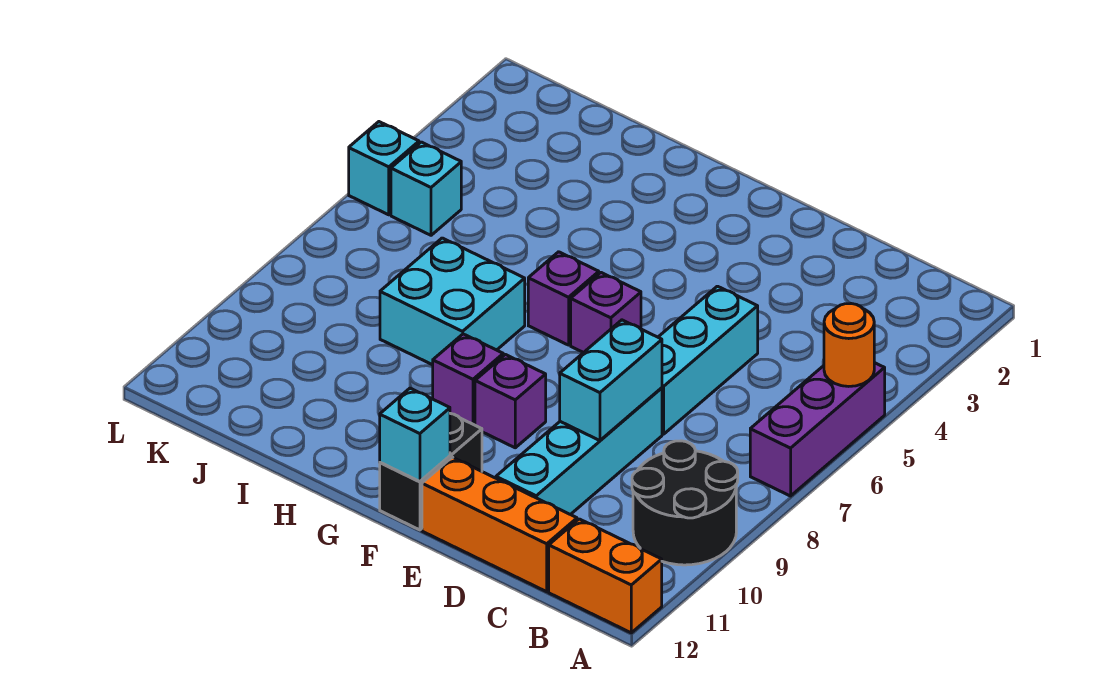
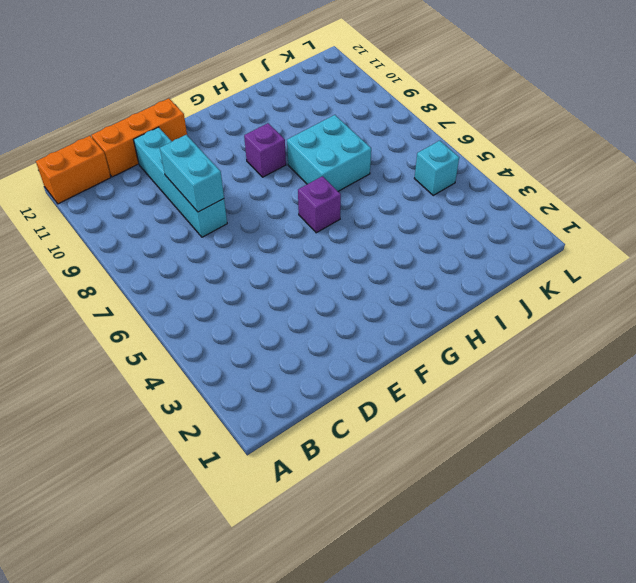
none -> purple 1x3 brick [750,363,885,496]
none -> black 2x2 round brick [632,441,738,565]
none -> cyan 1x3 brick [658,286,758,434]

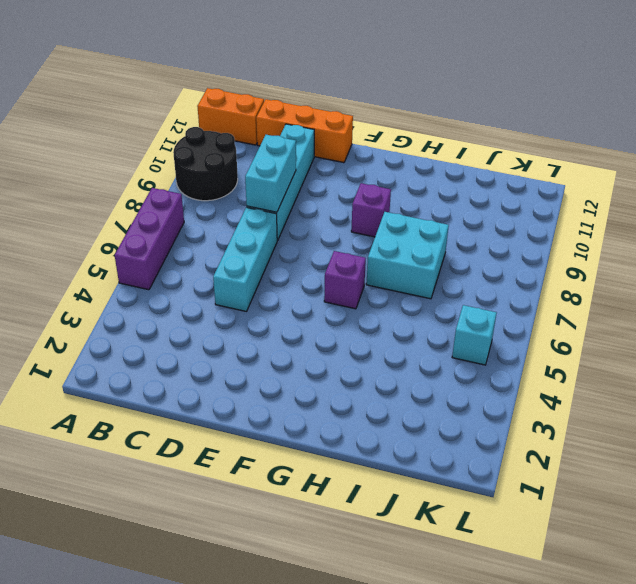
none -> purple 1x1 brick [571,273,641,353]
none -> purple 1x1 brick [475,355,546,448]
none -> black 1x2 brick [380,414,482,530]

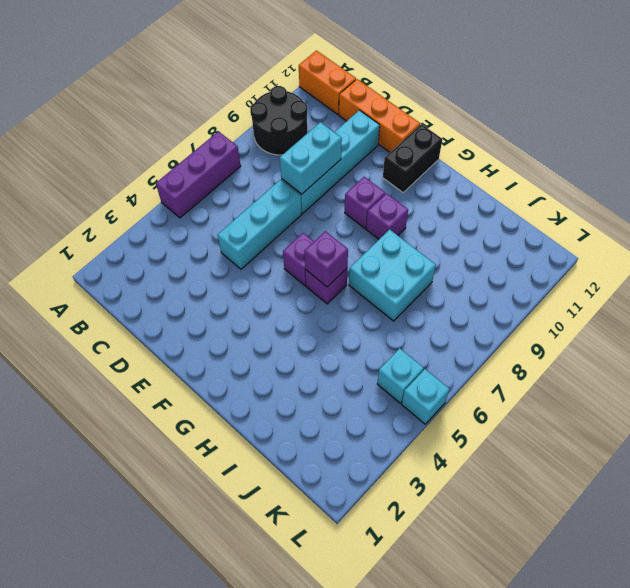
purple 1x1 brick [304,231,348,287] -> none
none -> orange 1x1 round brick [824,304,874,386]
none -> cyan 1x1 brick [380,388,450,482]

